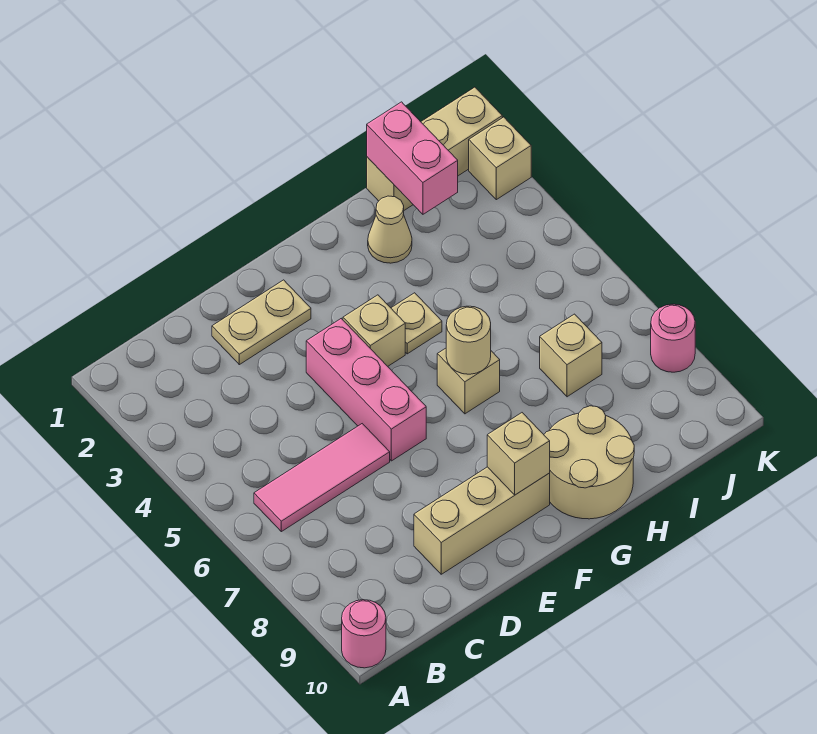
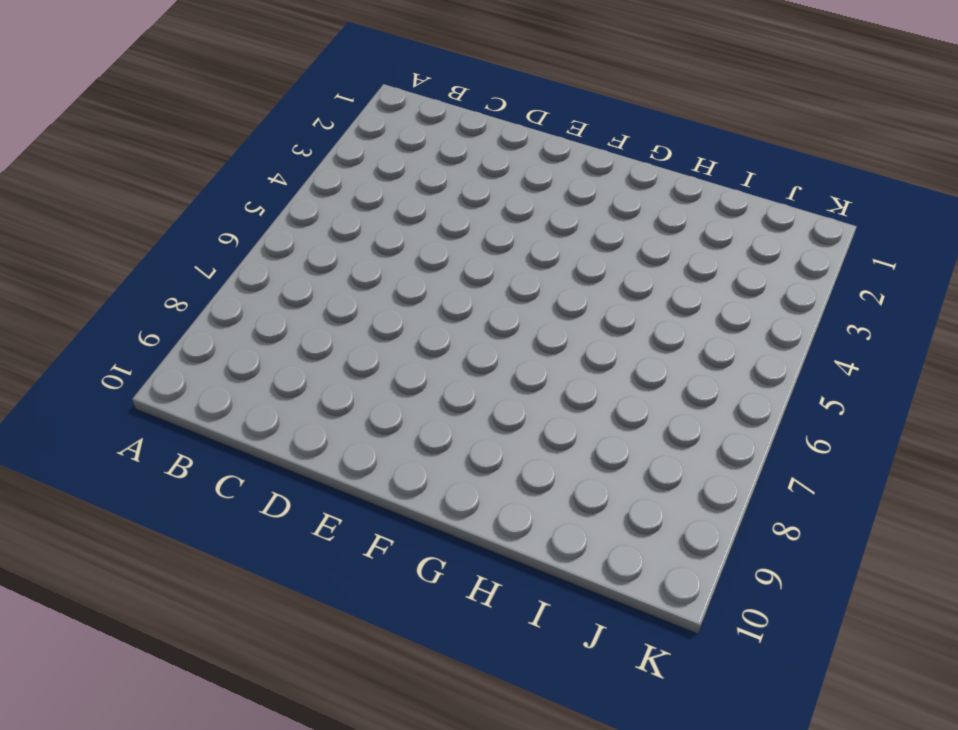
none -> pink 1x1 round brick [342,600,386,668]
none -> pink 1x3 tile [254,424,390,532]
none -> tan 1x2 plate [212,280,311,365]

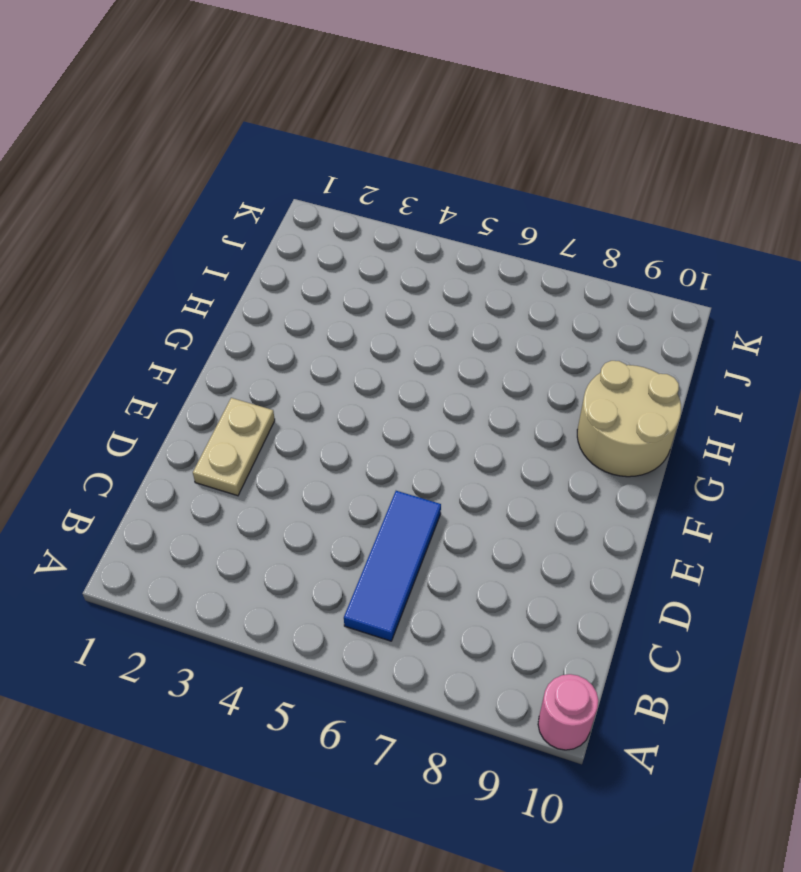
blue 1x3 tile [344,491,441,641] -> pink 1x3 tile [254,424,390,532]
none -> tan 1x3 brick [414,467,550,574]
none -> pink 1x3 brick [306,319,426,461]
none -> tan 1x1 brick [343,295,405,366]

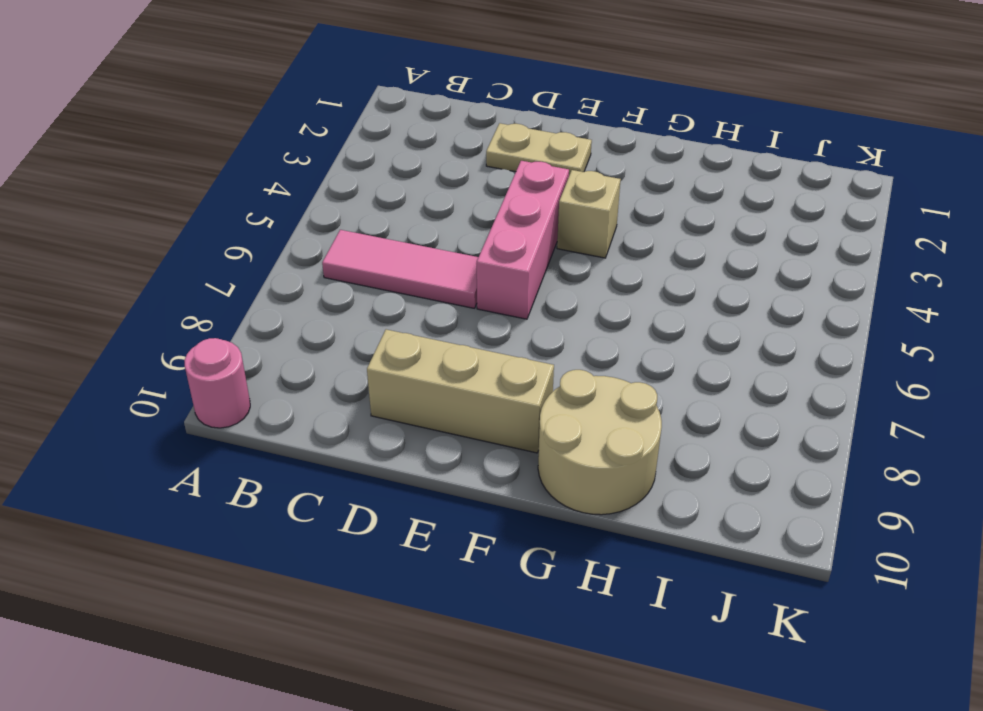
none -> tan 1x1 plate [391,293,442,354]
none -> tan 1x1 brick [437,348,500,414]
none -> tan 1x1 cone [368,196,412,263]

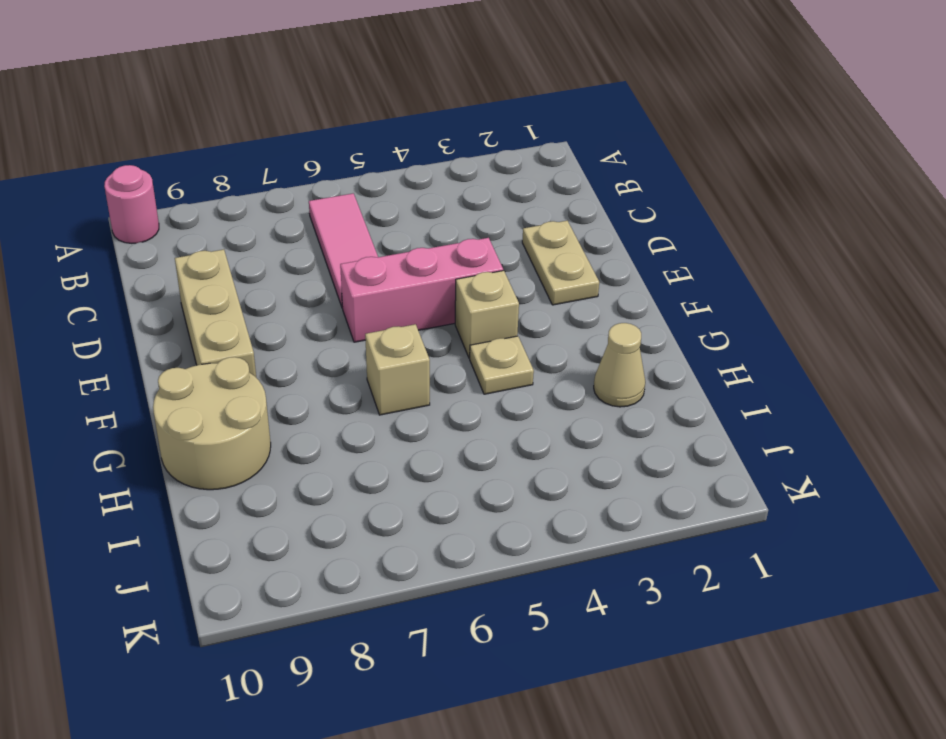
none -> tan 1x3 brick [367,87,502,210]
none -> tan 1x1 brick [540,314,602,397]
none -> tan 1x1 brick [469,117,531,200]

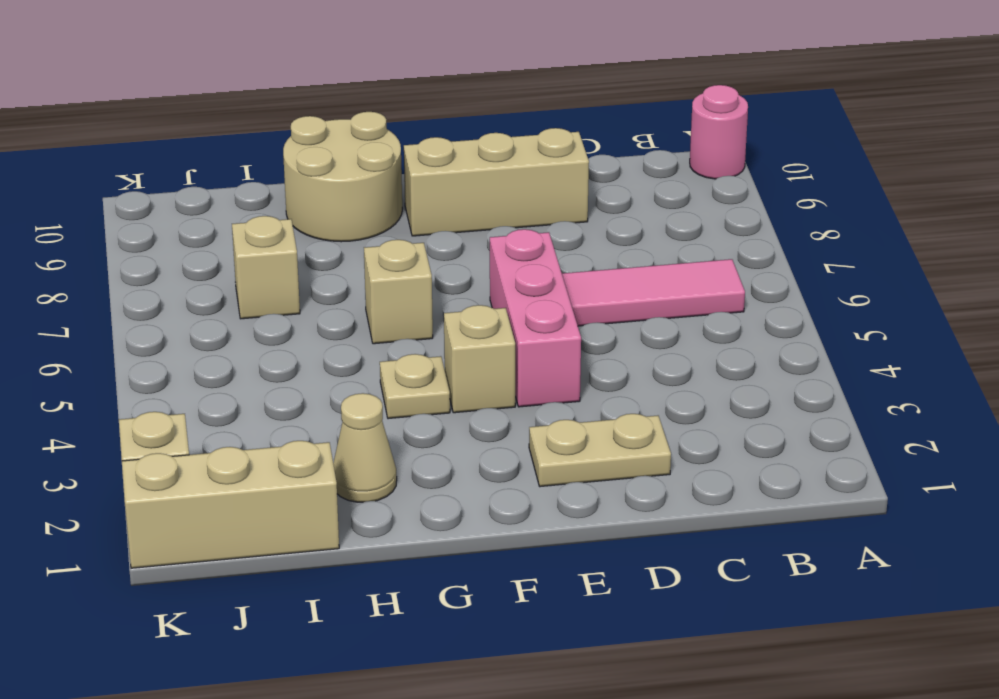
none -> pink 1x1 round brick [651,304,695,372]
none -> tan 1x1 brick [487,413,550,495]
none -> tan 1x1 round brick [446,306,491,374]

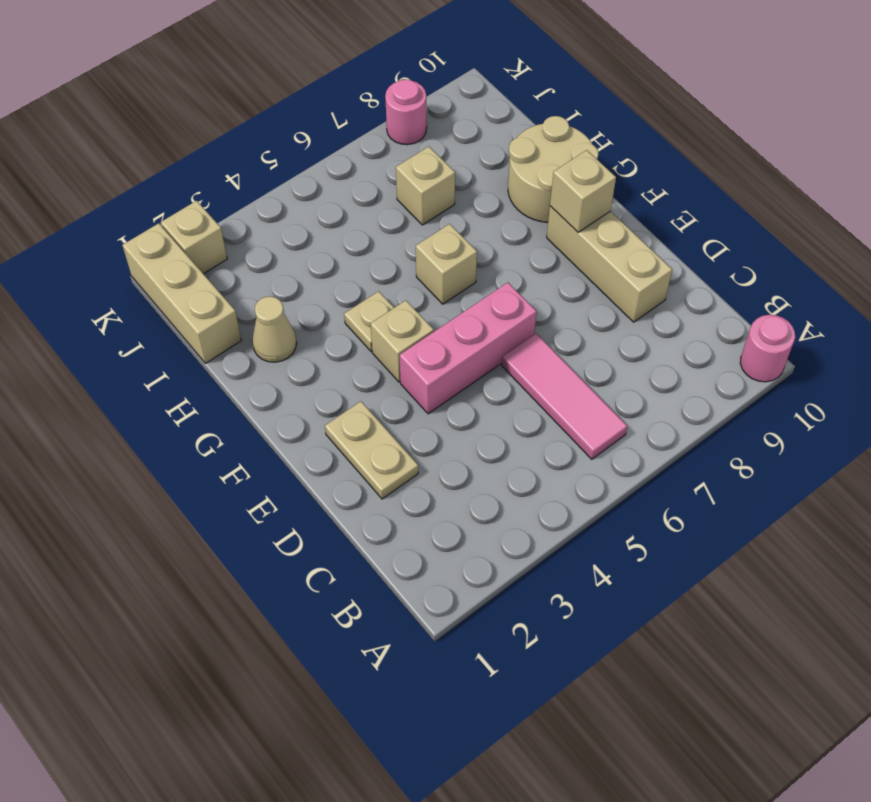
none -> tan 1x1 round brick [446,306,491,374]
none -> pink 1x2 brick [367,102,458,214]

